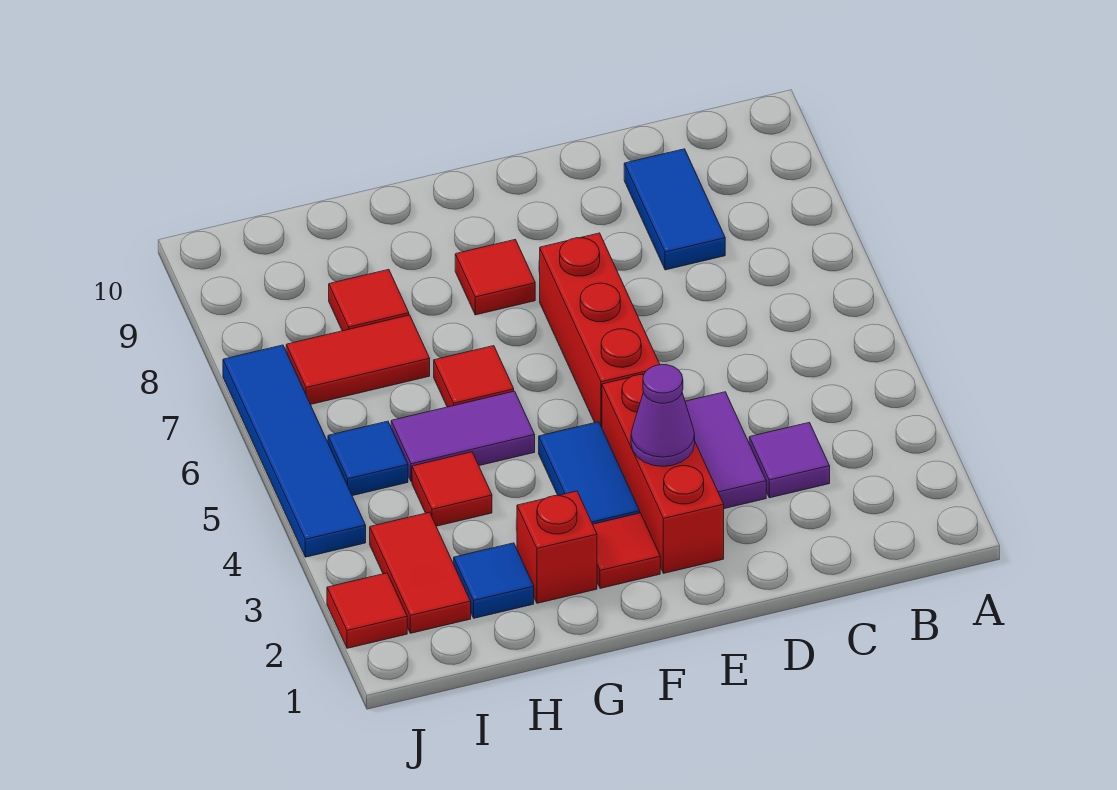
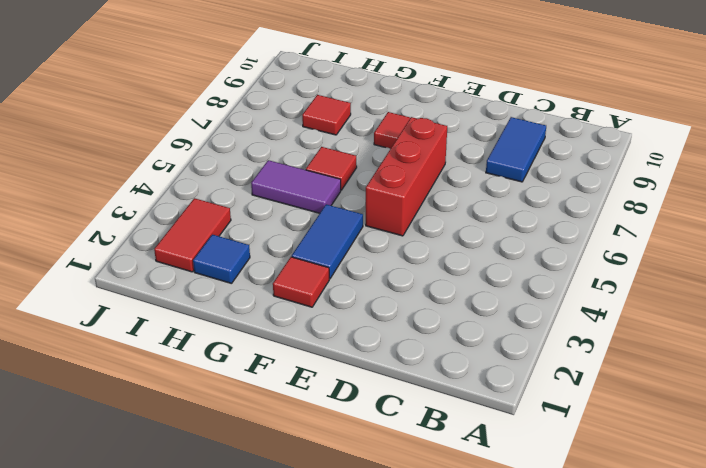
none -> purple 1x1 tile [749,422,830,498]
none -> purple 1x2 tile [685,392,766,509]
none -> red 1x3 brick [602,374,724,573]

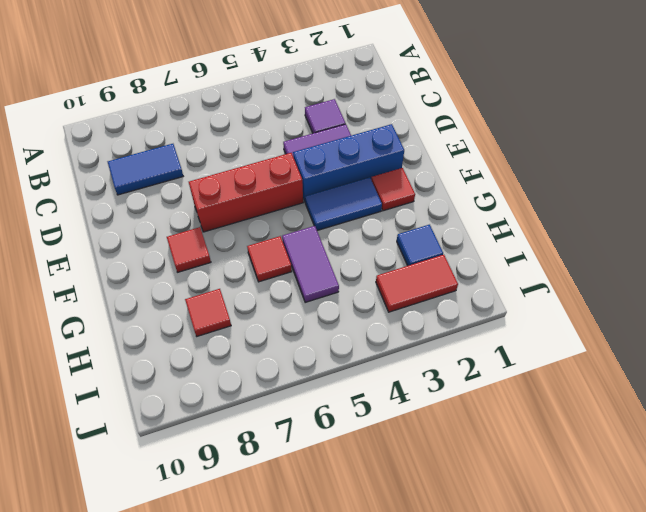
blue 1x3 brick [293,124,404,201] -> red 1x3 brick [602,374,724,573]
none -> red 1x1 brick [517,491,597,603]
none -> red 1x1 tile [412,452,492,526]
none -> red 1x2 tile [286,315,430,404]

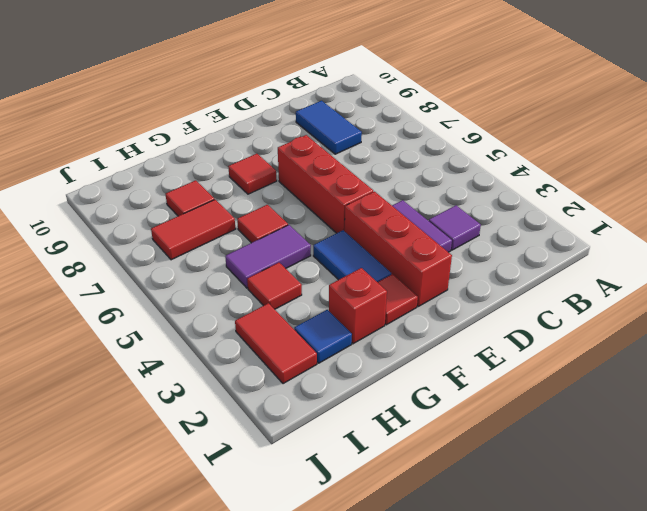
none -> blue 1x1 tile [328,421,408,496]
none -> red 1x1 tile [327,573,407,648]
none -> blue 1x4 tile [223,345,366,557]

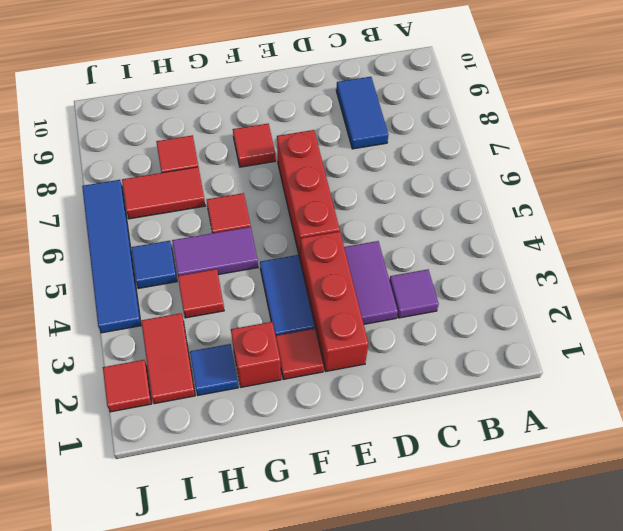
none -> purple 1x1 cone [631,365,695,466]

